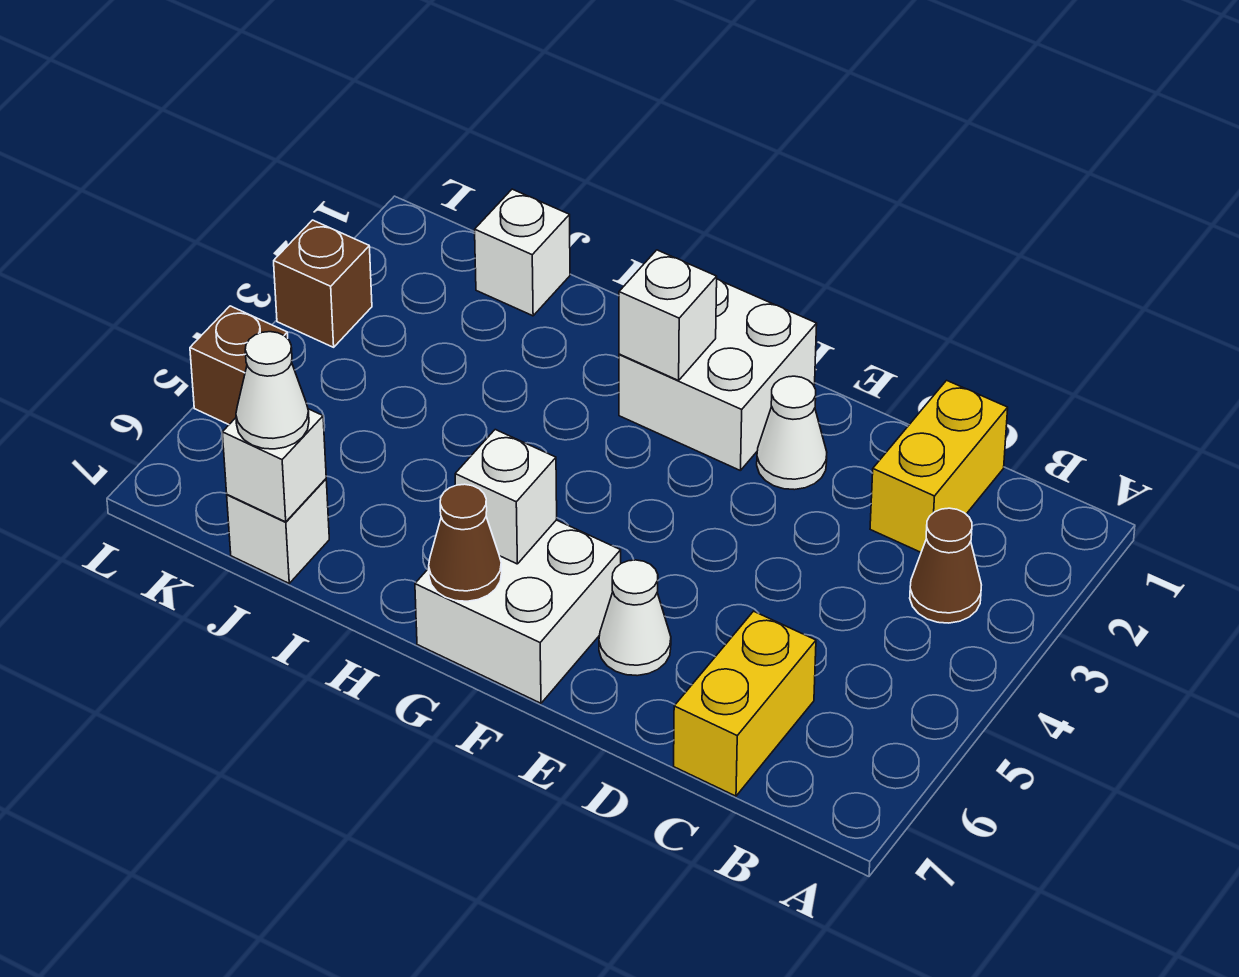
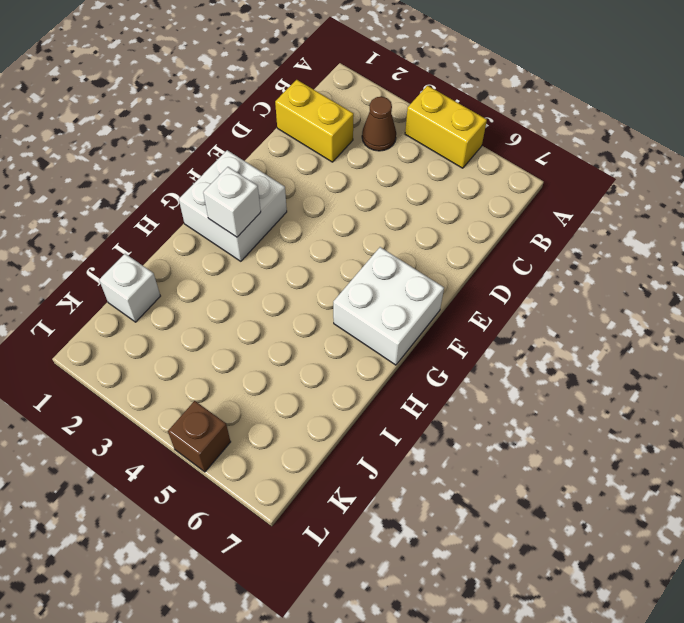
yellow 1x2 brick [405,86,487,168] -> yellow 1x2 brick moved to [674,611,816,796]
none -> white 1x1 cone [757,376,827,490]
none -> white 1x1 cone [599,560,671,676]
none -> white 1x1 brick [227,479,329,583]

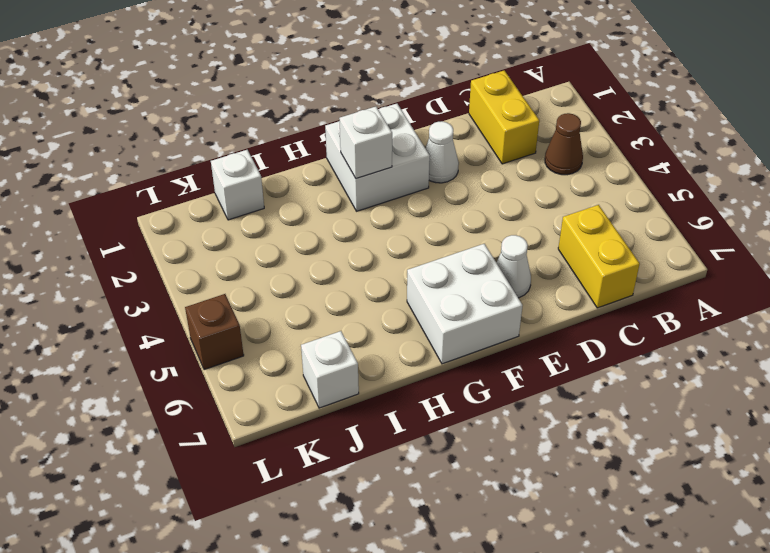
none -> brown 1x1 brick [274,220,372,347]
none -> white 1x1 brick [455,430,557,564]
none -> brown 1x1 cone [429,484,502,601]

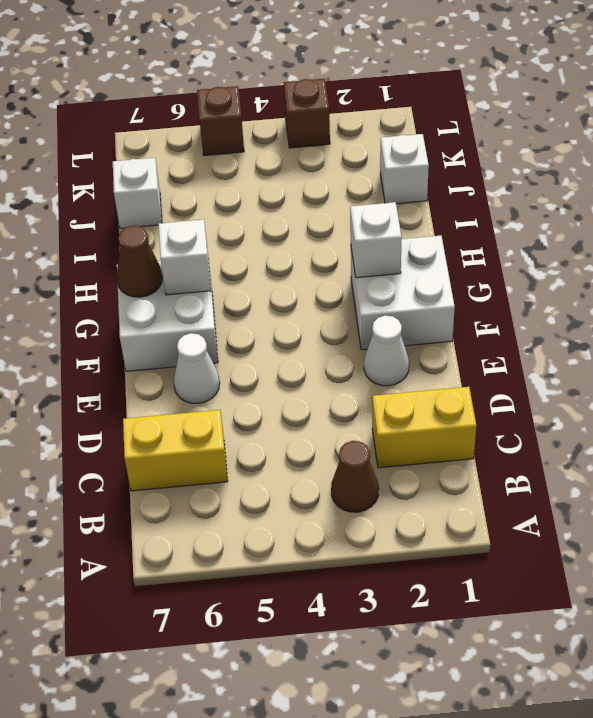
none -> white 1x1 brick [222,409,326,522]
none -> white 1x1 cone [236,332,309,449]

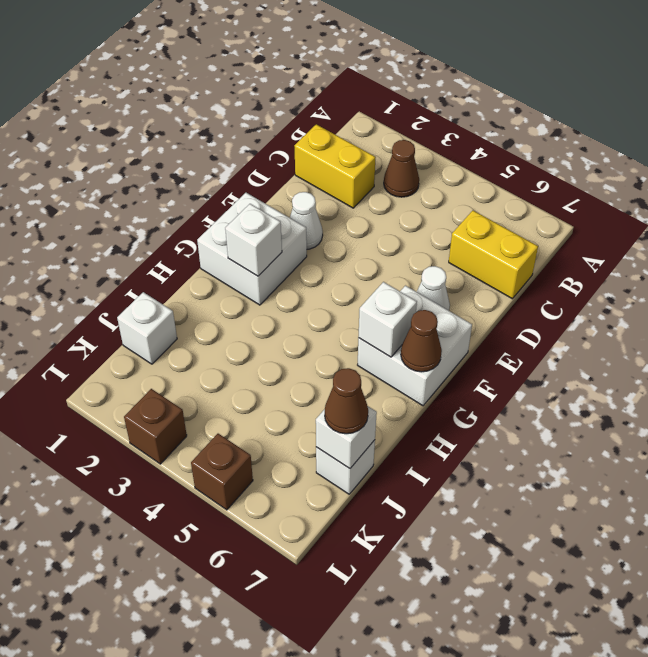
brown 1x1 cone [325,368,368,434] -> white 1x1 cone [236,332,309,449]

